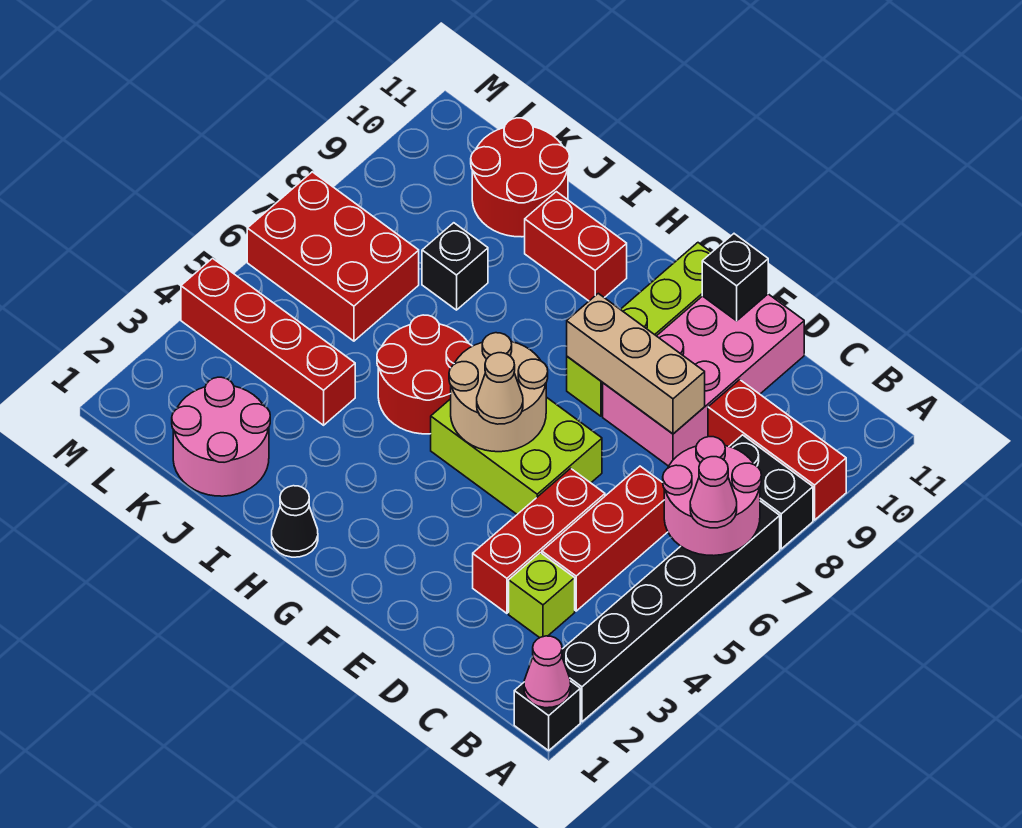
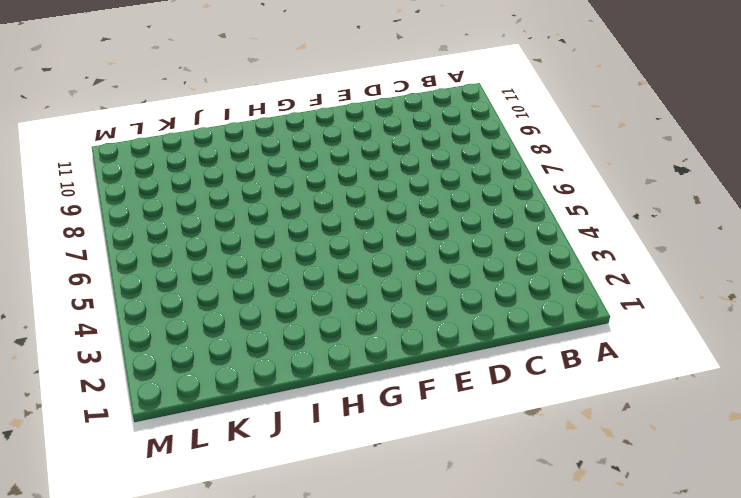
none -> black 1x1 brick [514,681,580,750]
none -> black 1x6 brick [562,501,780,722]
none -> black 1x2 brick [729,435,813,549]

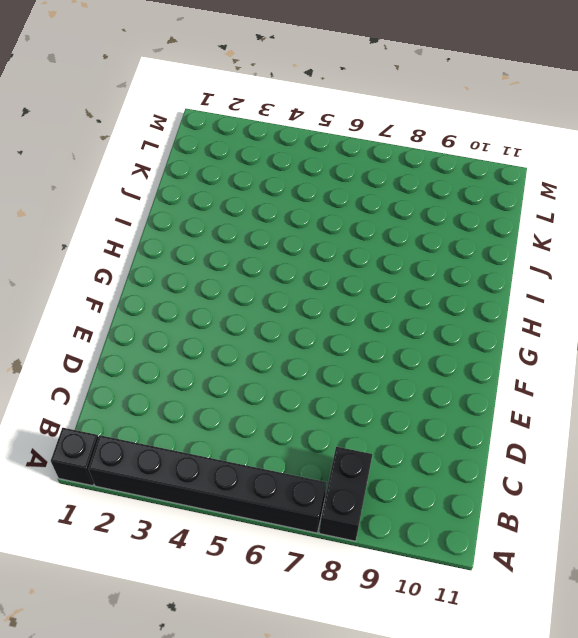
none -> red 1x3 brick [708,380,846,520]
none -> lime 1x1 brick [509,553,575,638]
none -> red 1x3 brick [542,466,668,611]

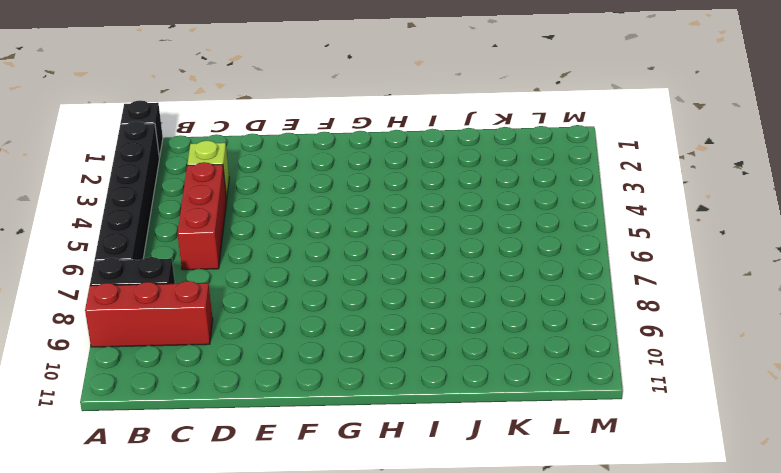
none -> red 1x3 brick [473,468,605,613]
none -> pink 2x4 brick [603,294,804,466]
none -> lime 2x3 brick [431,397,602,514]

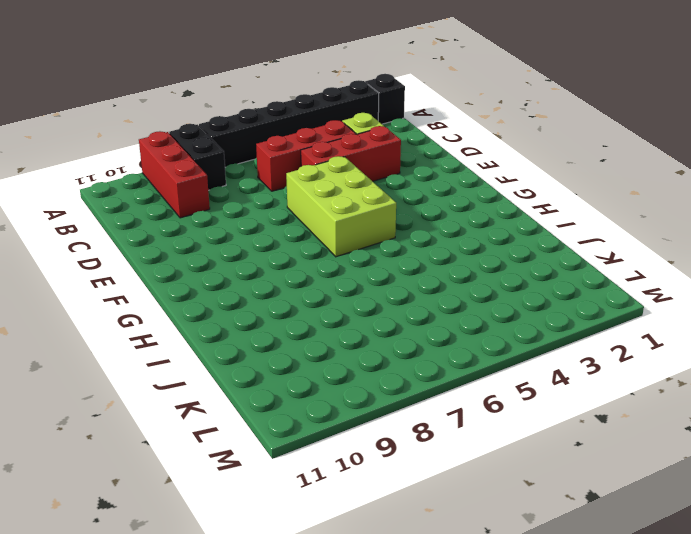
none -> pink 2x4 brick [603,294,804,466]
none -> lime 1x4 brick [567,243,712,416]
none -> black 1x1 cone [272,486,318,557]

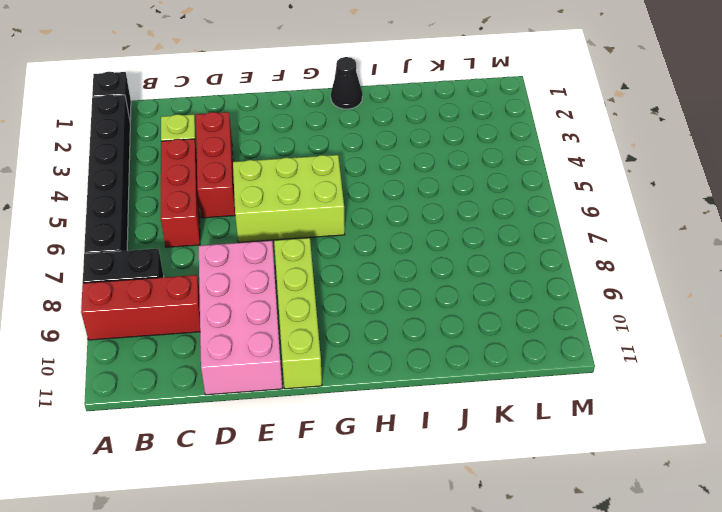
none -> red 2x2 round brick [377,315,472,434]
none -> red 1x2 brick [525,192,627,301]
none -> pink 2x2 round brick [172,377,270,496]

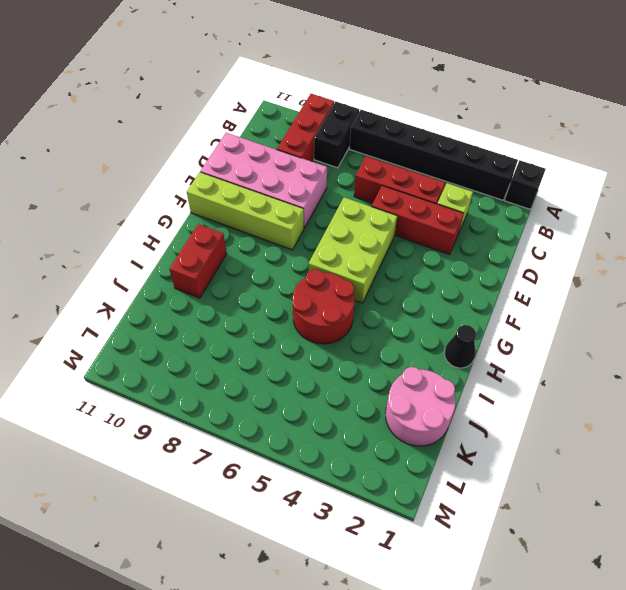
none -> red 1x4 brick [181,258,355,425]
none -> black 1x1 brick [422,223,488,310]
none -> red 2x2 round brick [471,118,570,237]

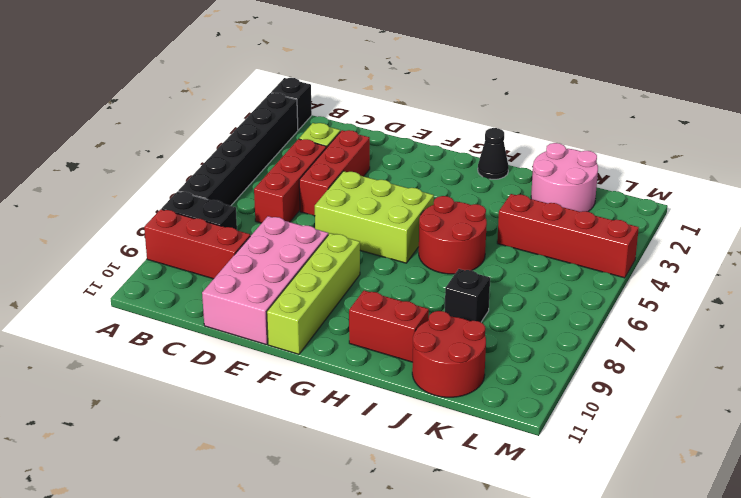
none -> red 2x3 brick [247,172,419,341]
none -> pink 1x1 cone [524,636,571,708]
none -> pink 2x2 round brick [663,437,761,556]

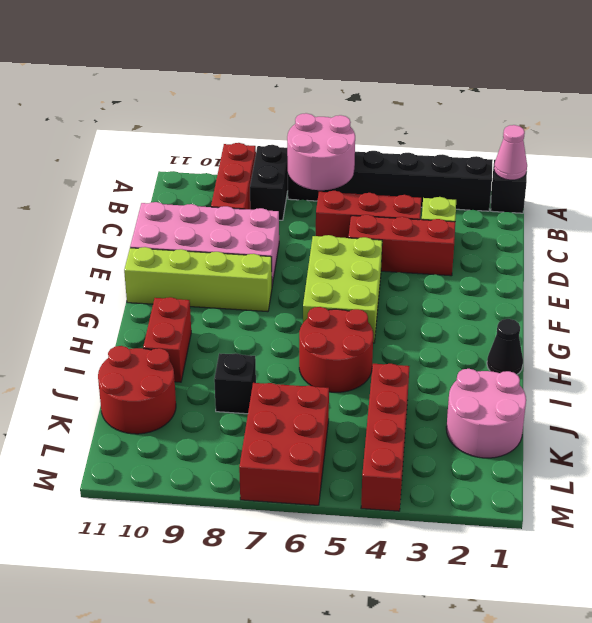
none -> tan 1x3 brick [567,293,705,434]
none -> black 1x1 brick [702,234,768,321]
none -> tan 2x2 round brick [449,333,548,452]

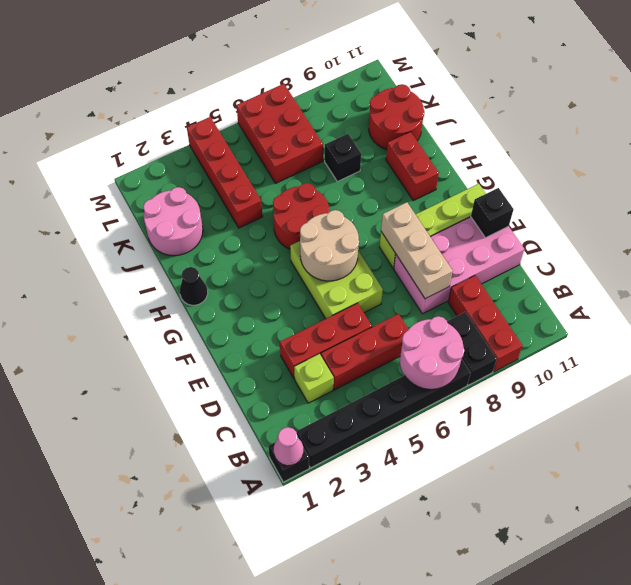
none -> pink 1x1 cone [690,457,737,528]
none -> tan 1x1 cone [477,353,523,424]

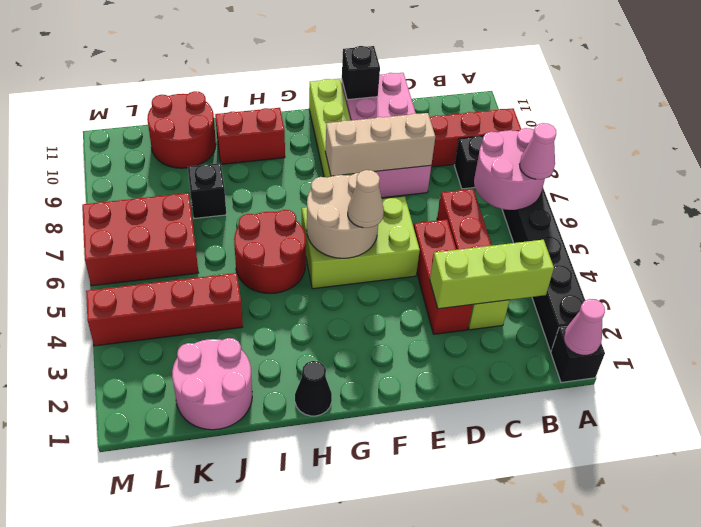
lime 1x3 brick [430,240,554,309] -> none

